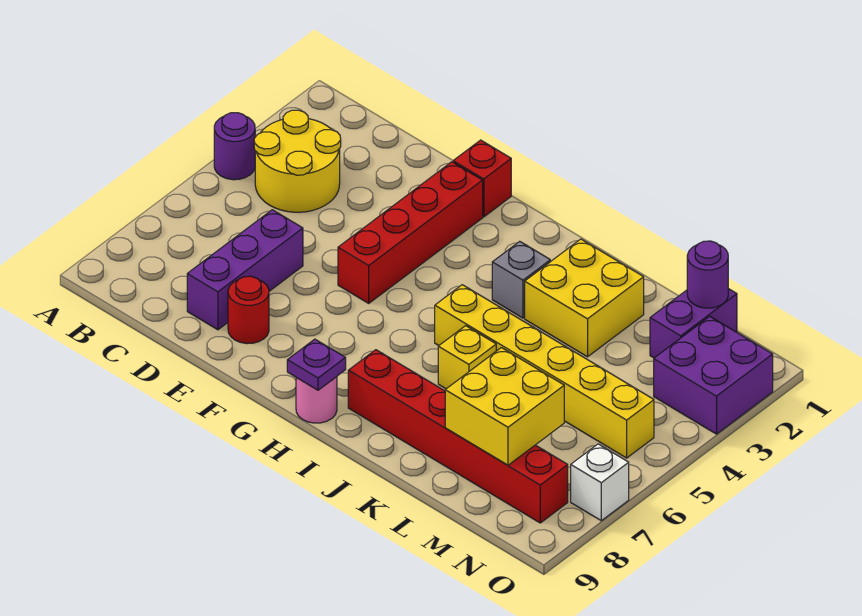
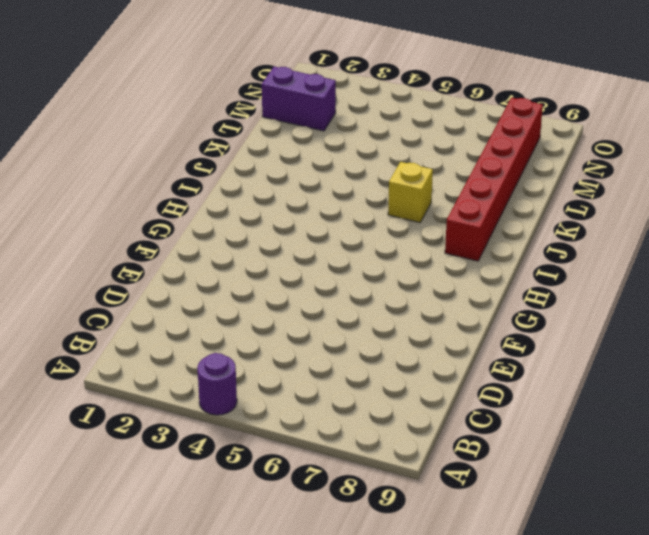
none -> yellow 2x2 round brick [254,110,341,212]
none -> purple 1x3 brick [187,210,303,330]
none -> red 1x1 round brick [228,276,269,344]

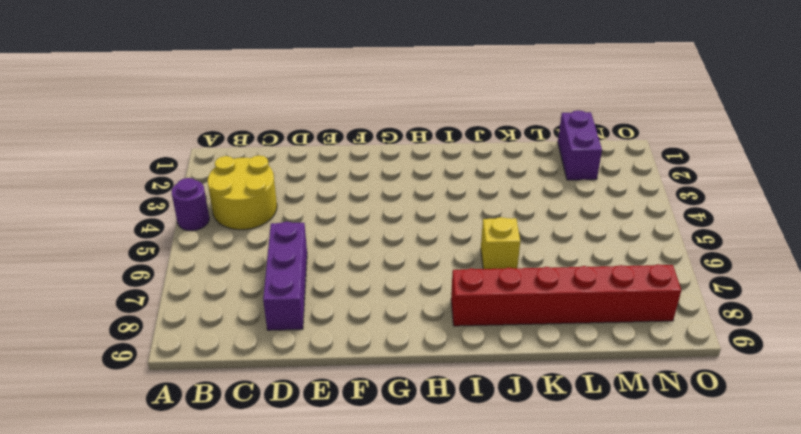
none -> red 1x1 round brick [228,276,269,344]
none -> red 1x1 brick [453,140,511,217]
none -> red 1x4 brick [338,162,483,303]

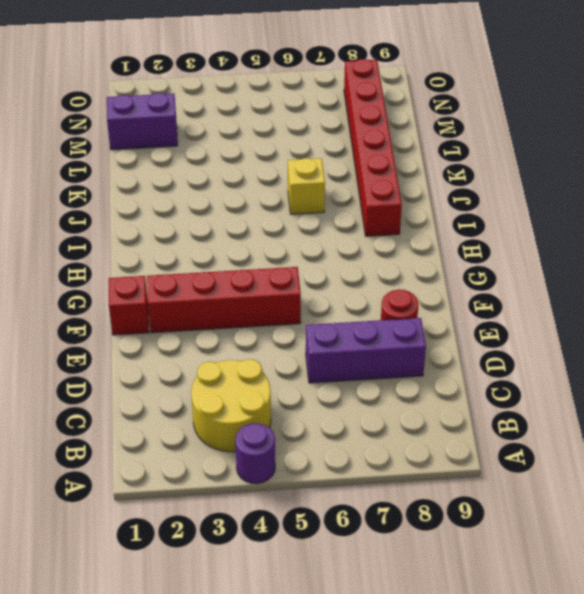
none -> pink 1x1 round brick [296,377,337,423]
none -> grey 1x1 brick [492,241,550,318]
none -> yellow 1x6 brick [435,285,654,458]

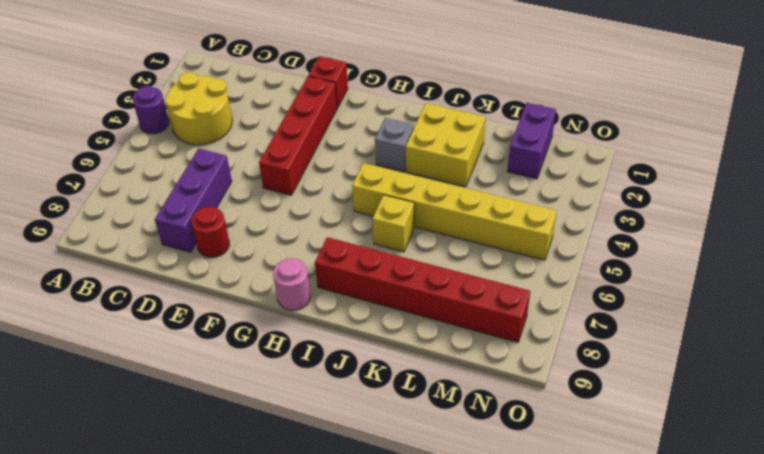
none -> purple 2x2 brick [654,316,773,434]
none -> white 1x1 brick [571,444,629,521]
none -> purple 1x1 plate [287,339,346,390]

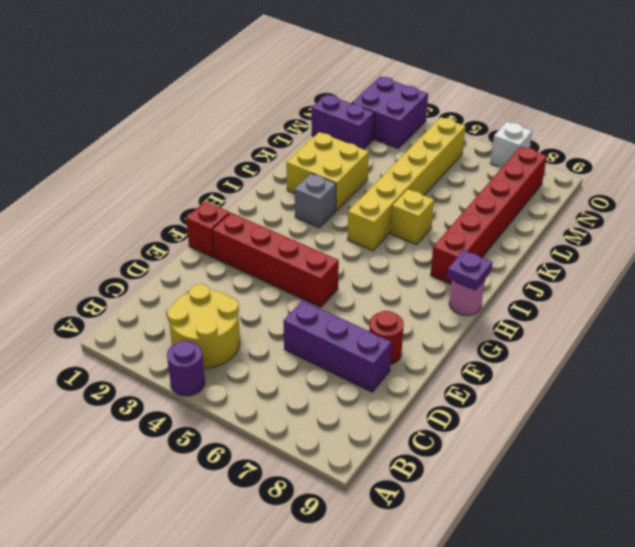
none -> yellow 2x2 brick [445,348,564,465]
none -> purple 1x1 round brick [687,241,728,308]

